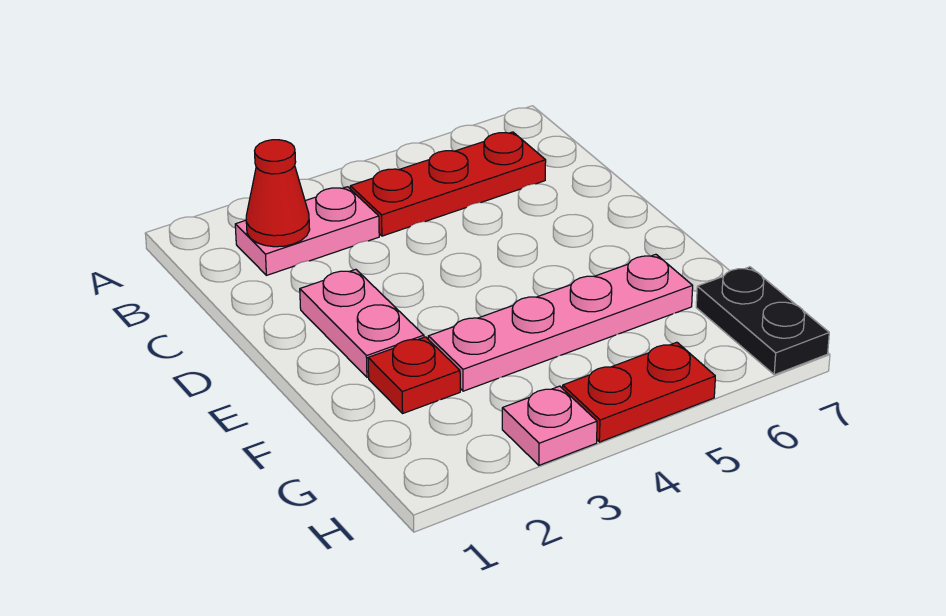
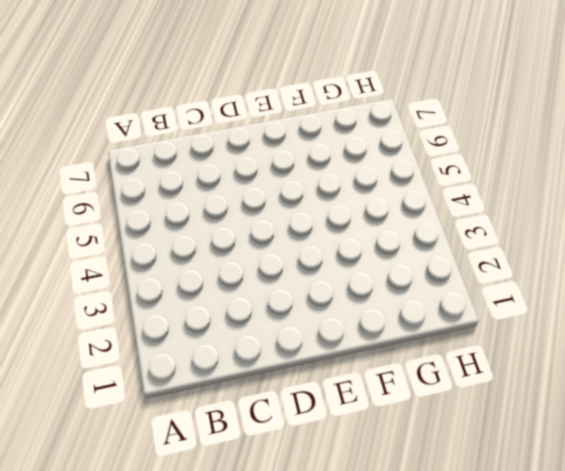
none -> pink 1x2 plate [235,187,379,275]
none -> red 1x3 plate [350,132,546,236]

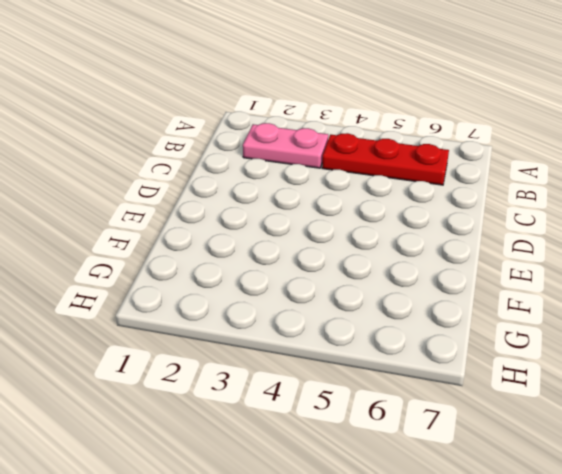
none -> pink 1x2 plate [300,269,424,377]
none -> red 1x1 plate [368,337,460,413]

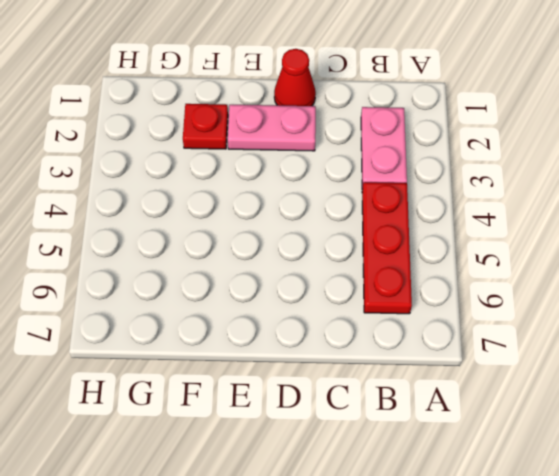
red 1x1 cone [274,49,316,106] -> red 1x1 cone moved to [246,140,310,247]
none -> pink 1x4 plate [428,254,693,391]
none -> black 1x2 plate [696,267,829,375]

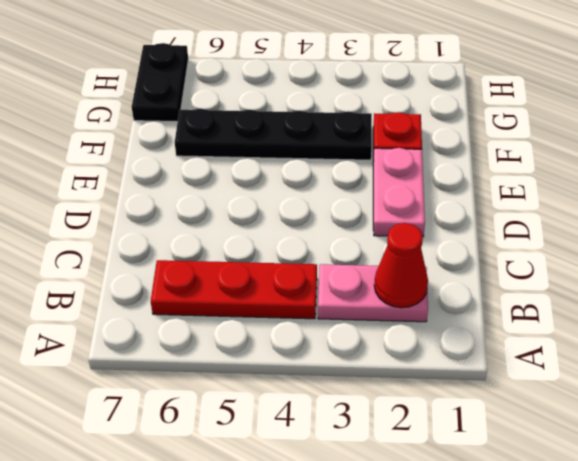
black 1x4 plate [175,109,372,160] -> pink 1x4 plate [428,254,693,391]
none -> pink 1x1 plate [502,386,597,465]
none -> red 1x2 plate [563,342,715,442]

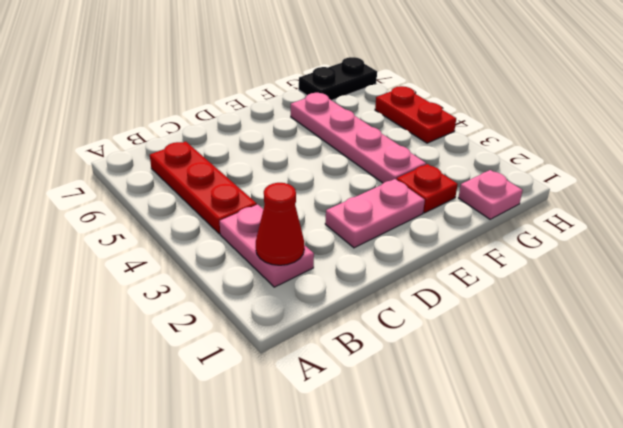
pink 1x1 plate [459,170,523,219] -> pink 1x1 plate moved to [502,386,597,465]

